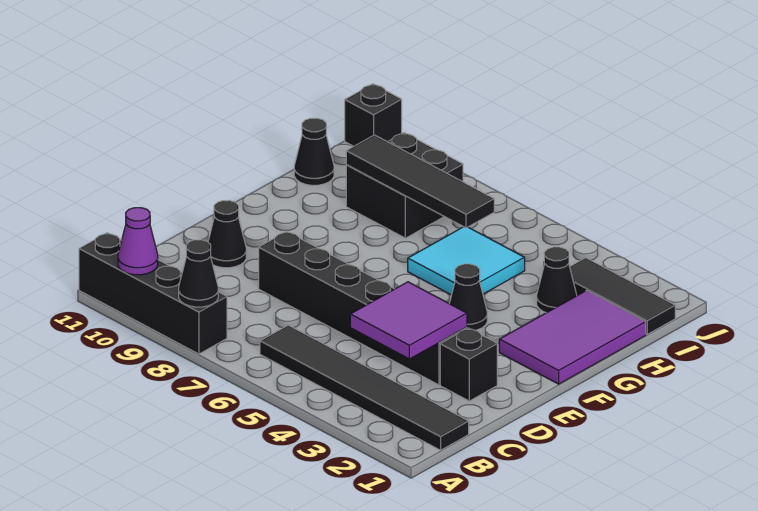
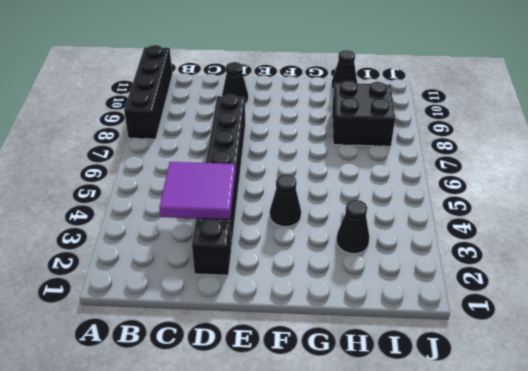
none -> black 1x6 tile [260,325,469,450]
none -> purple 2x3 tile [499,290,646,384]
none -> cyan 2x2 tile [408,227,525,295]

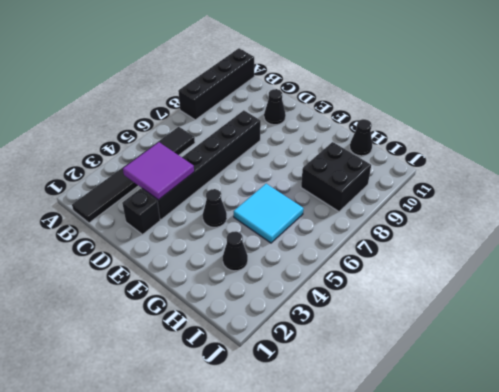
none -> purple 2x3 tile [499,290,646,384]
none -> black 1x3 tile [570,258,675,334]
none -> black 1x1 brick [345,84,402,146]

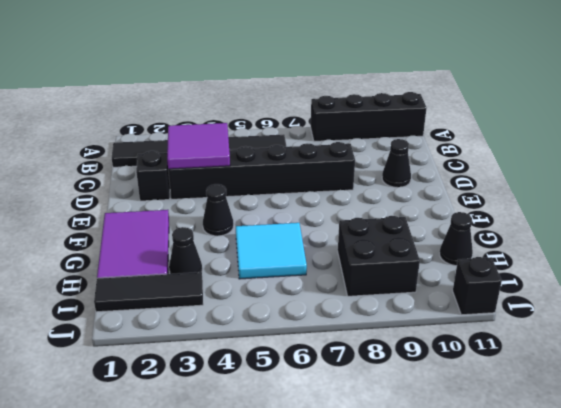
none -> black 1x1 cone [179,240,218,307]
none -> purple 1x1 cone [118,208,158,275]
none -> black 1x4 tile [346,135,494,228]

